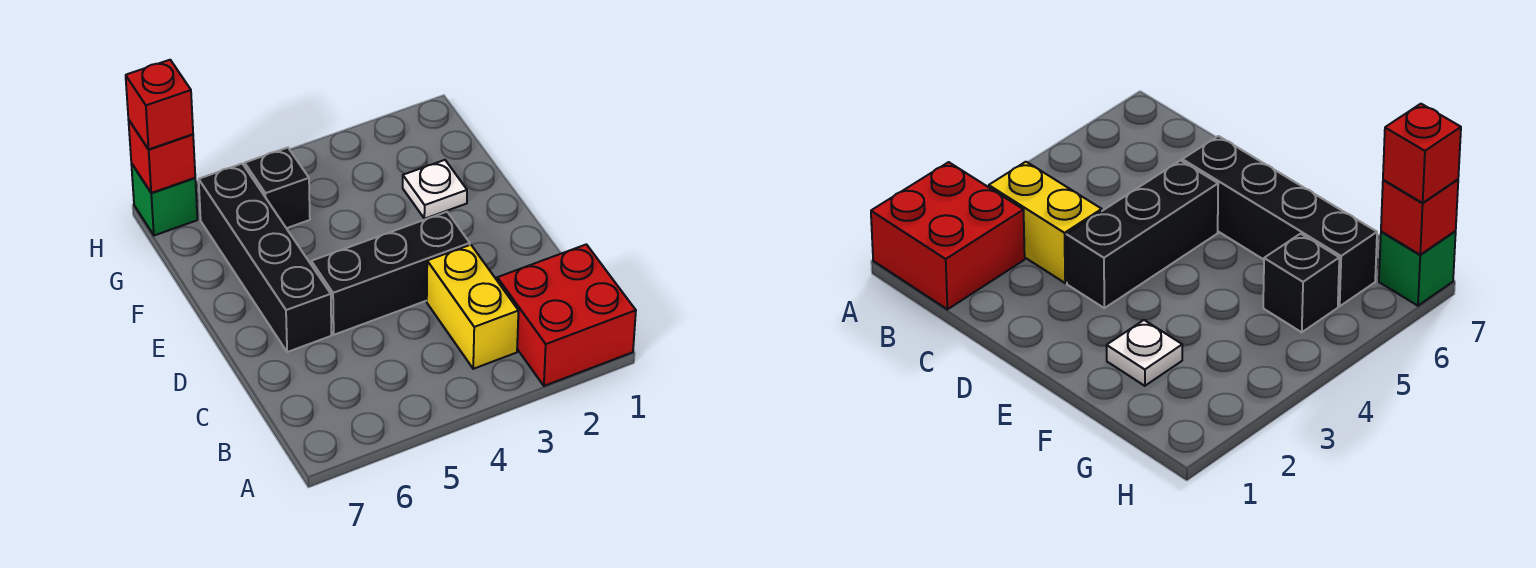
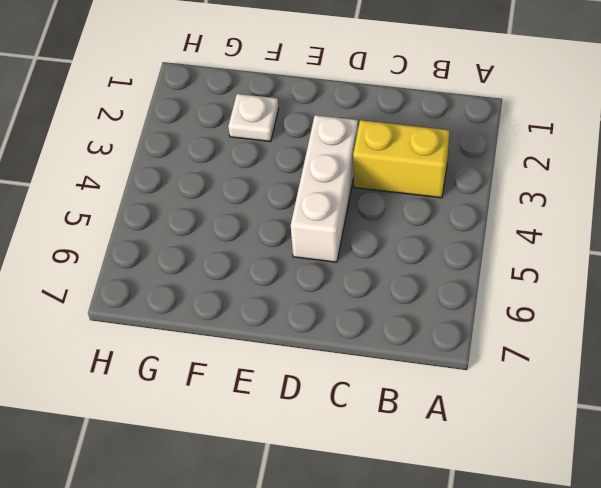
white 1x3 brick [291,115,358,262] -> black 1x3 brick [311,212,470,335]
none -> red 2x2 brick [497,244,636,386]
none -> black 1x4 brick [199,164,331,352]

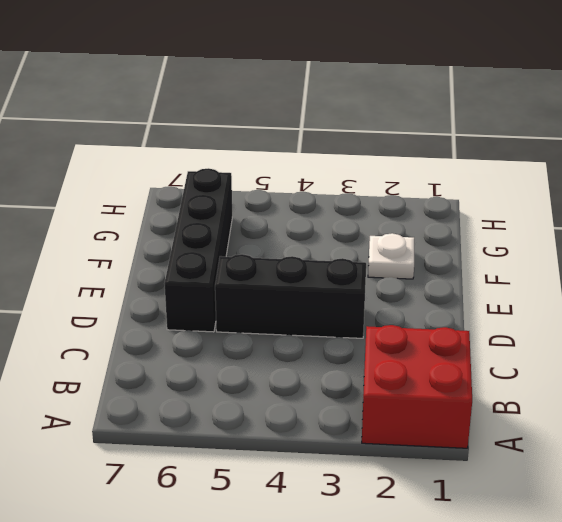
none -> yellow 1x2 brick [427,245,518,369]
none -> black 1x1 brick [245,148,310,228]

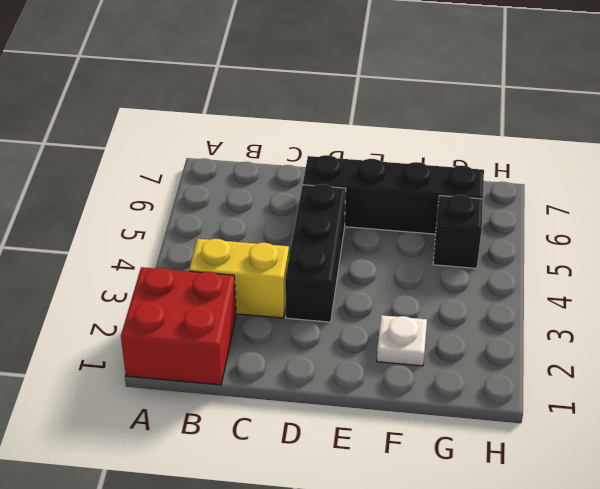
none -> green 1x1 brick [131,163,197,236]
none -> red 1x1 brick [129,121,195,193]

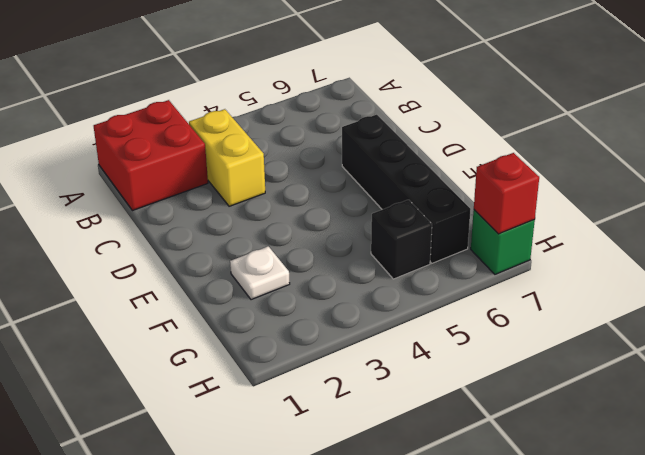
none -> black 1x3 brick [311,212,470,335]
none -> red 1x1 brick [126,60,193,149]

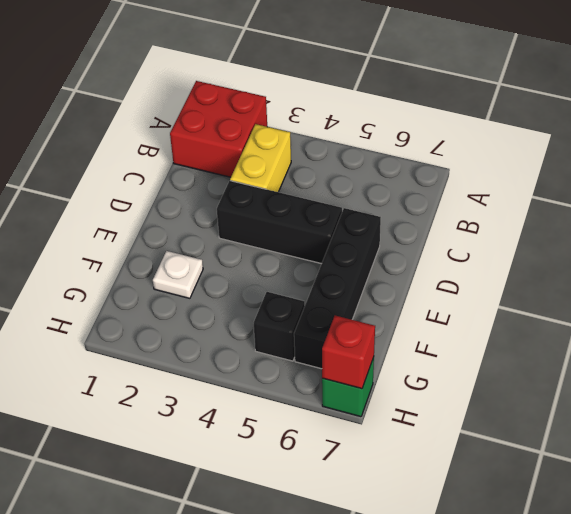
none -> red 1x1 brick [126,60,193,149]

